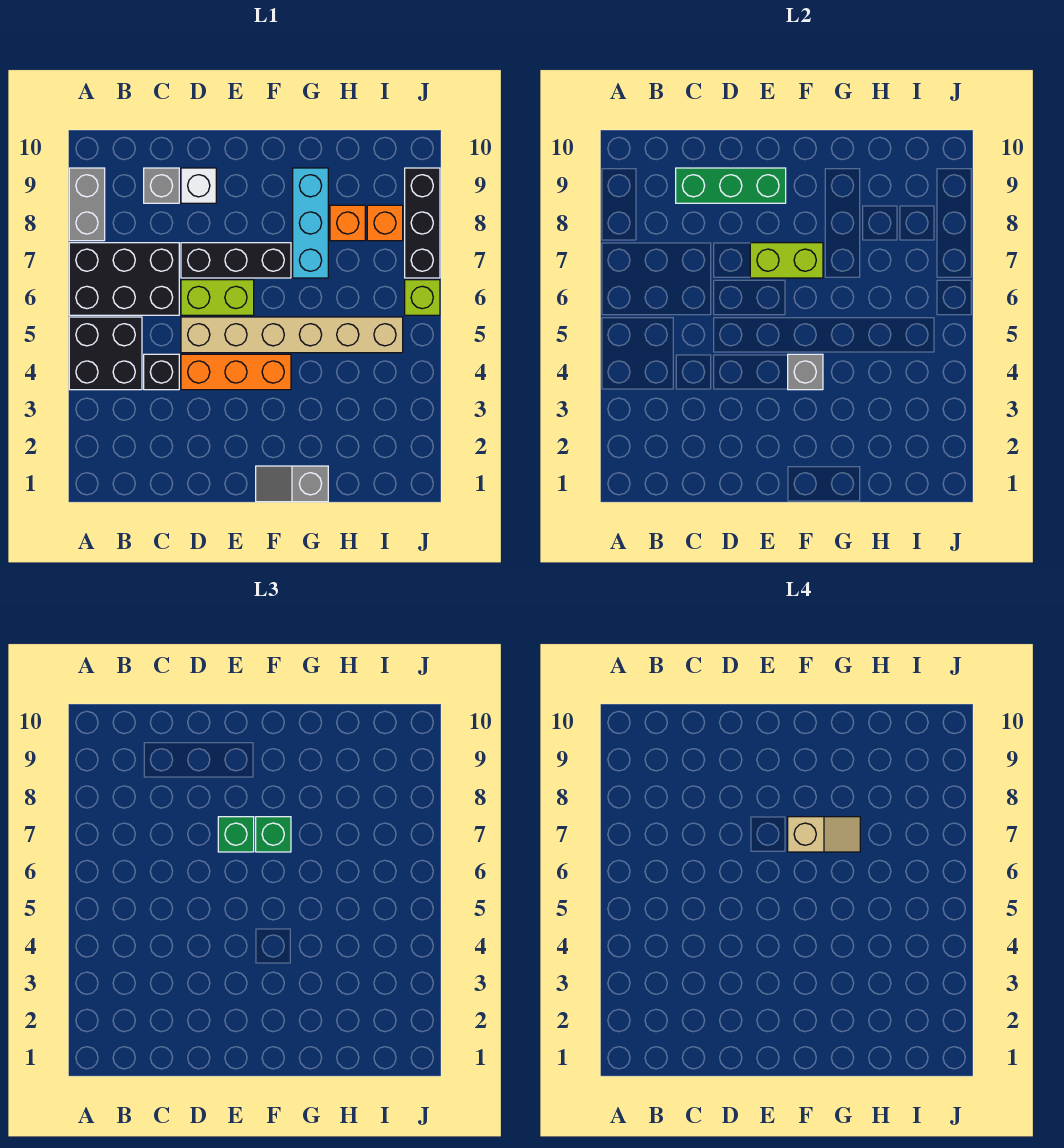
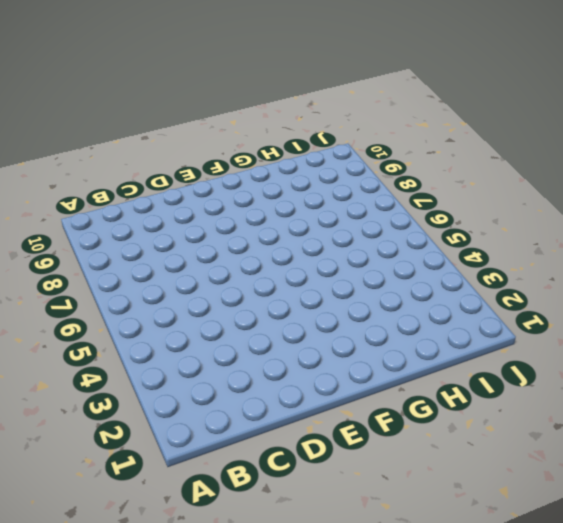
none -> black 2x2 brick [69,317,142,390]
none -> black 2x3 brick [69,243,179,315]
none -> grey 1x2 brick [69,168,105,241]

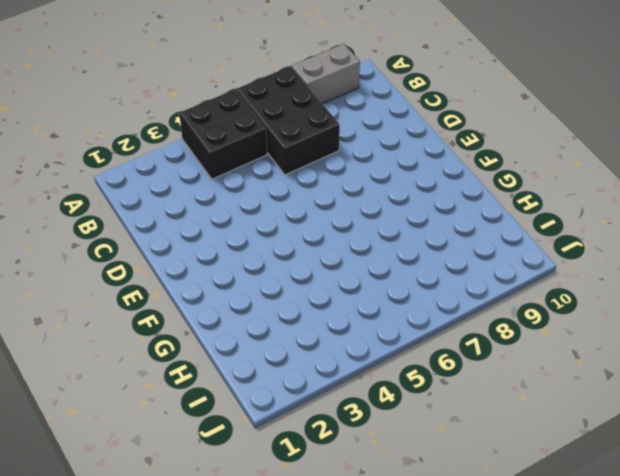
none -> black 1x1 brick [144,354,179,390]
none -> grey 1x1 brick [144,168,179,203]
none -> orange 1x3 brick [181,354,291,390]

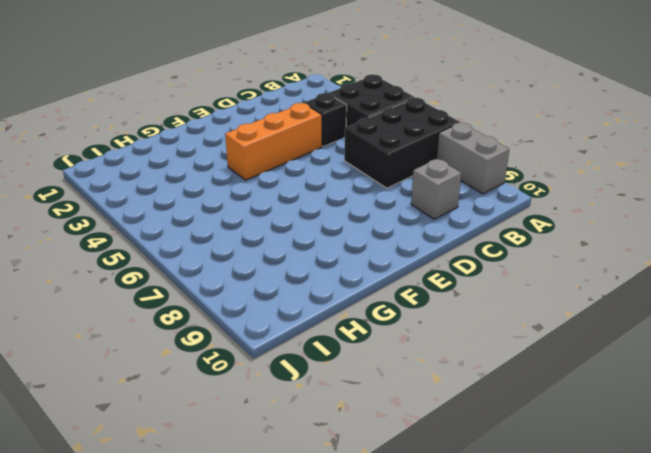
none -> tan 1x6 brick [181,317,403,353]
none -> lime 1x2 brick [181,280,254,315]
none -> black 1x3 brick [181,243,291,278]

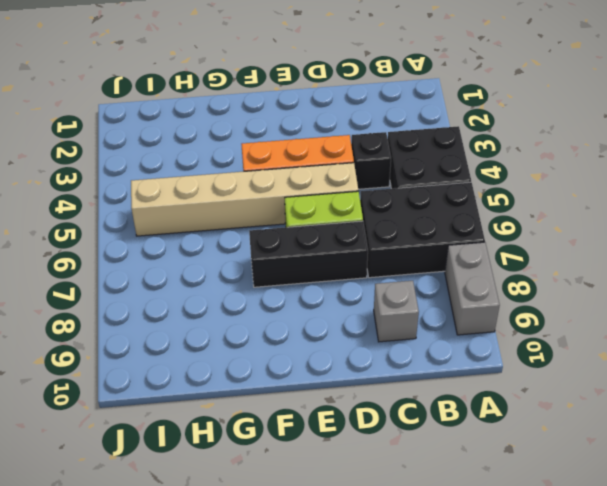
none -> white 1x1 brick [181,168,216,203]
none -> grey 1x2 slope [256,466,328,502]
none -> cyan 1x3 brick [293,168,328,278]

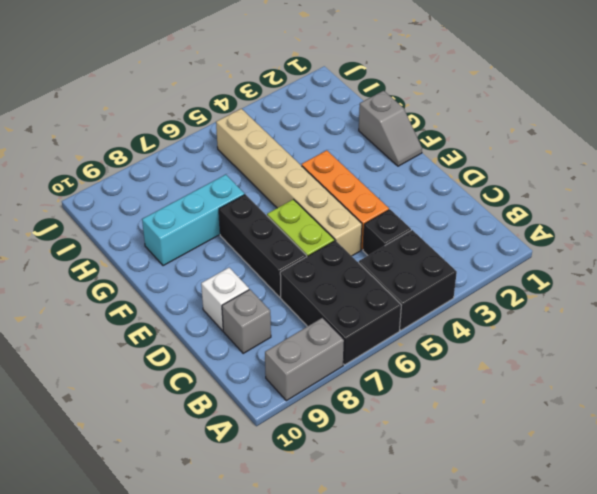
none -> orange 1x1 brick [330,205,365,241]
none -> orange 1x1 brick [367,205,403,241]
none -> lime 1x1 brick [405,280,440,315]

